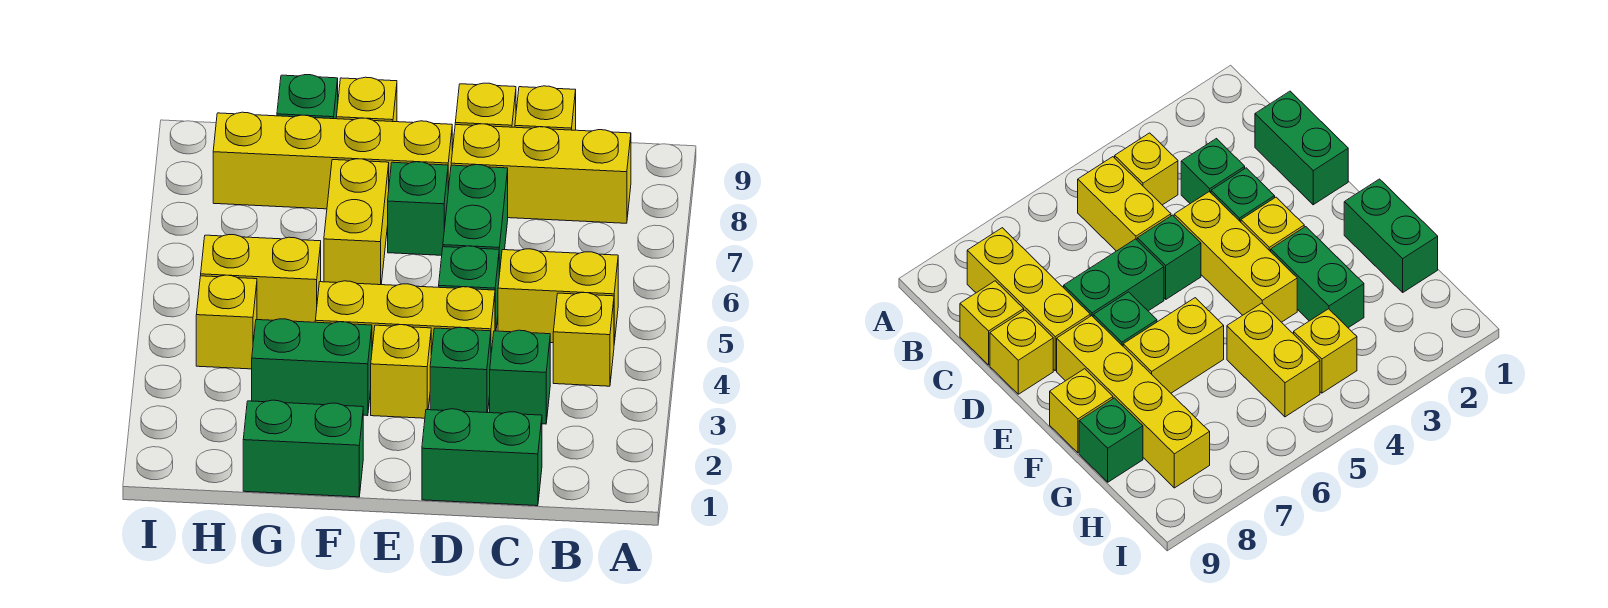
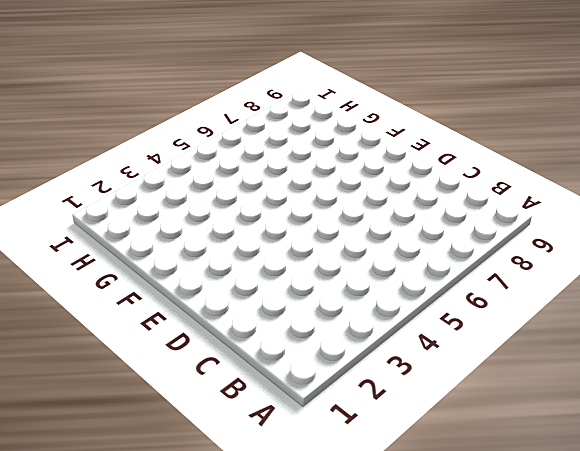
none -> yellow 1x1 brick [553,293,614,386]
none -> yellow 1x2 brick [498,249,618,343]
none -> yellow 1x3 brick [451,124,631,223]

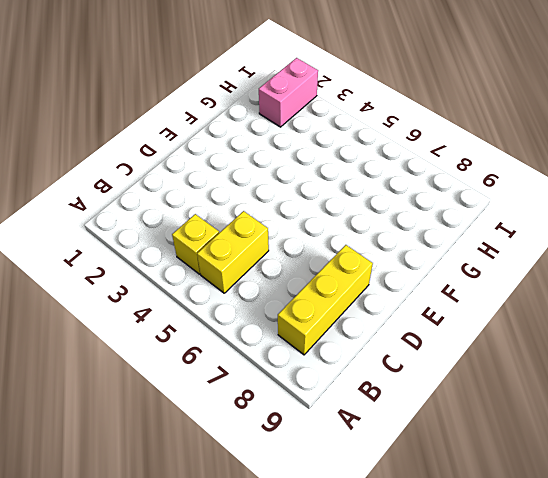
pink 1x2 brick [259,58,318,127] -> none
none -> green 1x2 brick [422,409,542,506]
none -> green 1x1 brick [490,330,550,424]
none -> yellow 1x1 brick [515,86,576,130]

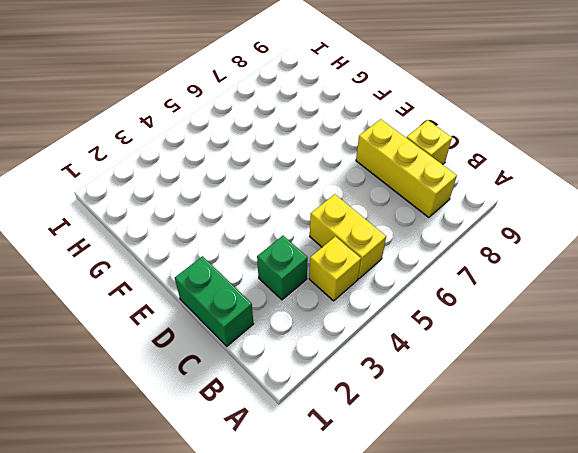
none -> green 1x1 brick [430,328,491,413]
none -> yellow 1x3 brick [315,281,495,354]
none -> green 1x1 brick [439,246,499,331]

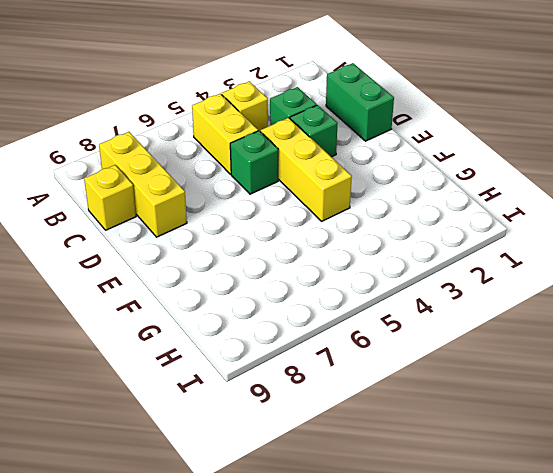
none -> green 1x2 brick [443,165,508,275]
none -> yellow 1x1 brick [455,83,516,127]
none -> yellow 1x1 brick [371,325,431,418]

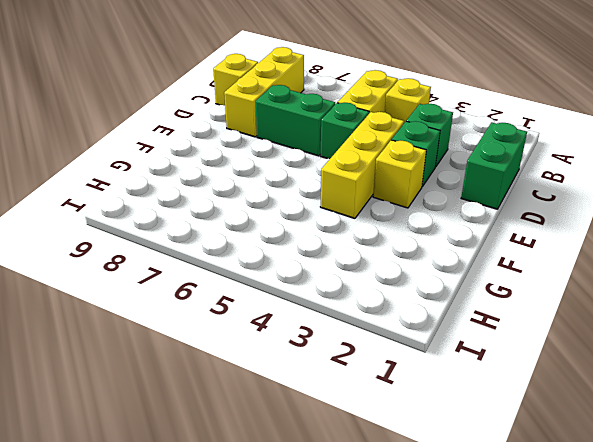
none -> yellow 1x1 brick [455,83,516,127]
none -> green 1x1 brick [388,162,448,255]
none -> yellow 1x4 brick [213,112,452,209]

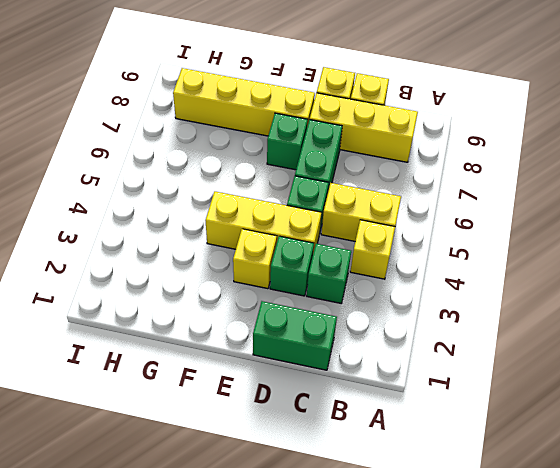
none -> green 1x2 brick [243,400,363,497]
none -> green 1x2 brick [252,319,372,416]
none -> yellow 1x2 brick [324,159,389,285]

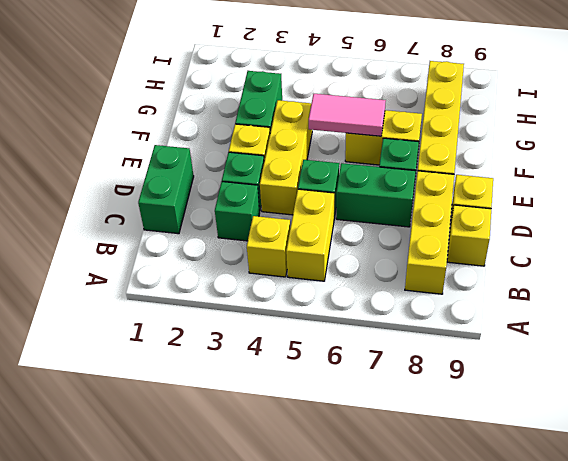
pink 1x2 tile [309,94,386,136] -> none
none -> green 1x2 brick [243,400,363,497]
none -> yellow 1x1 brick [336,77,397,122]
none -> yellow 1x2 brick [201,235,321,322]

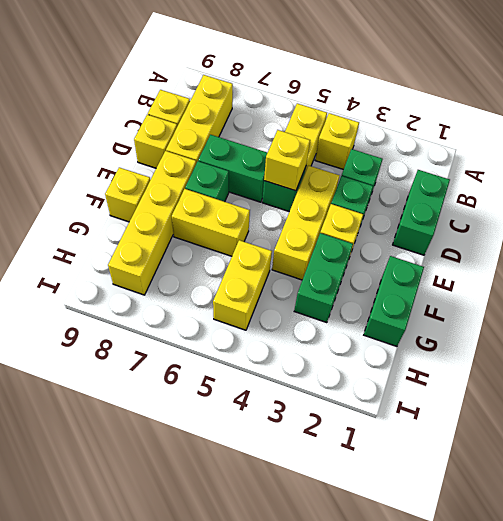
yellow 1x1 brick [264,130,310,191] -> yellow 1x1 brick moved to [196,275,257,369]
none -> green 1x1 brick [277,75,338,119]

